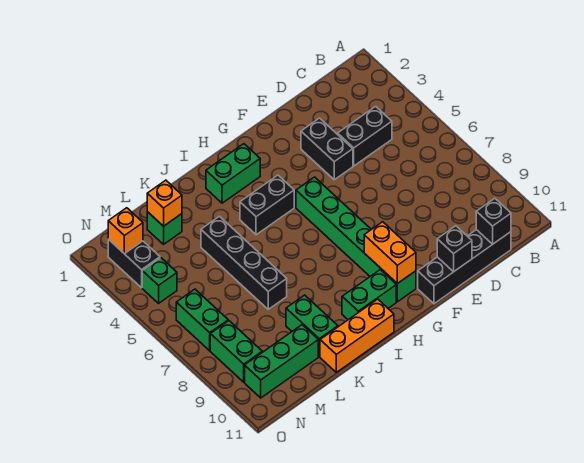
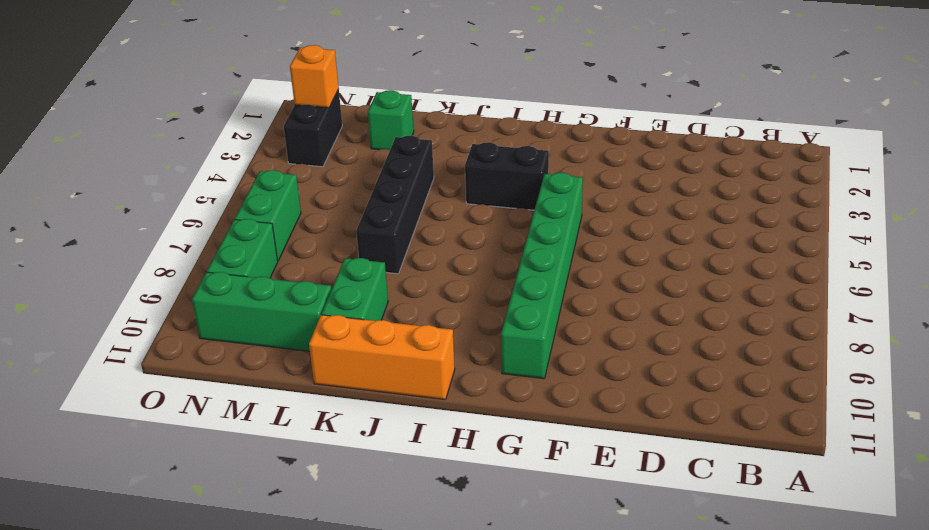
none -> black 1x2 brick [338,106,392,166]
none -> black 1x4 brick [418,230,511,304]
none -> black 1x2 brick [301,118,353,180]

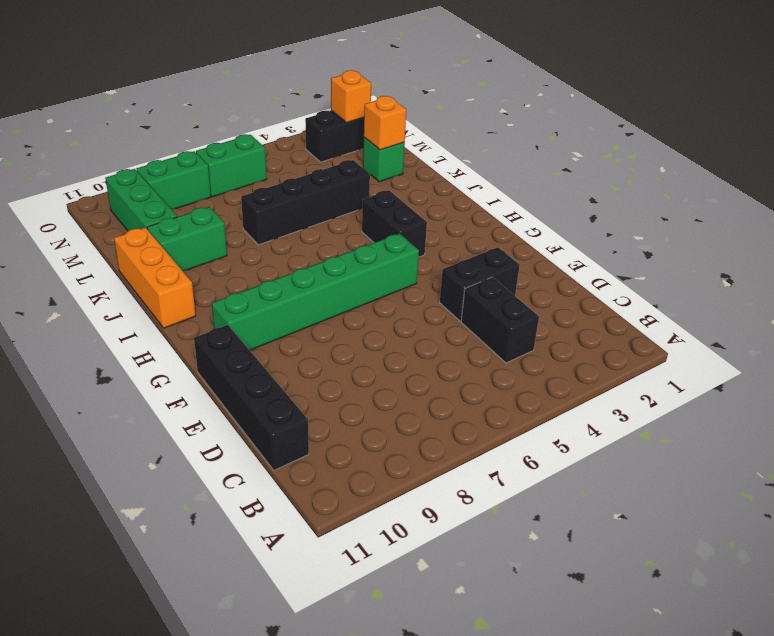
none -> green 1x2 brick [206,144,260,203]
none -> green 1x2 brick [342,270,396,320]
none -> green 1x1 brick [142,258,177,303]

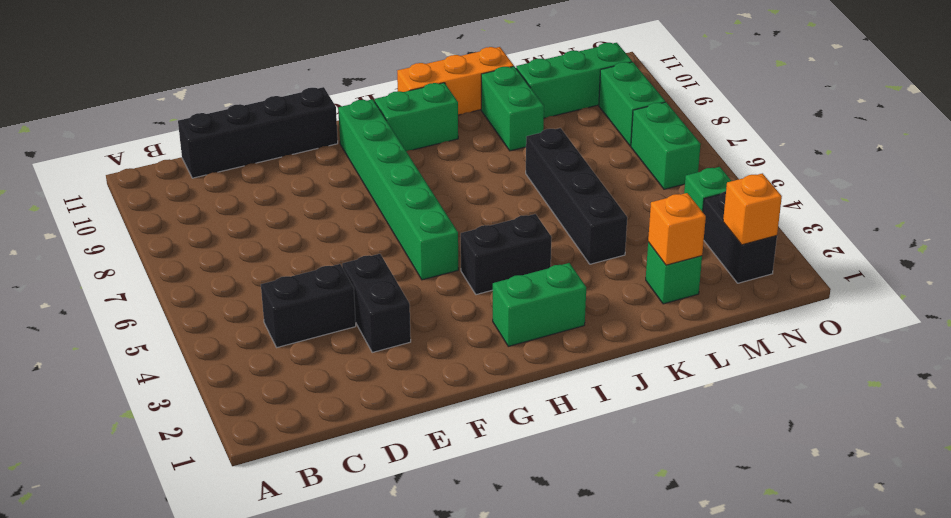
none -> black 1x1 brick [476,198,511,244]
none -> black 1x1 brick [437,226,472,272]
none -> orange 1x2 brick [364,222,416,284]

